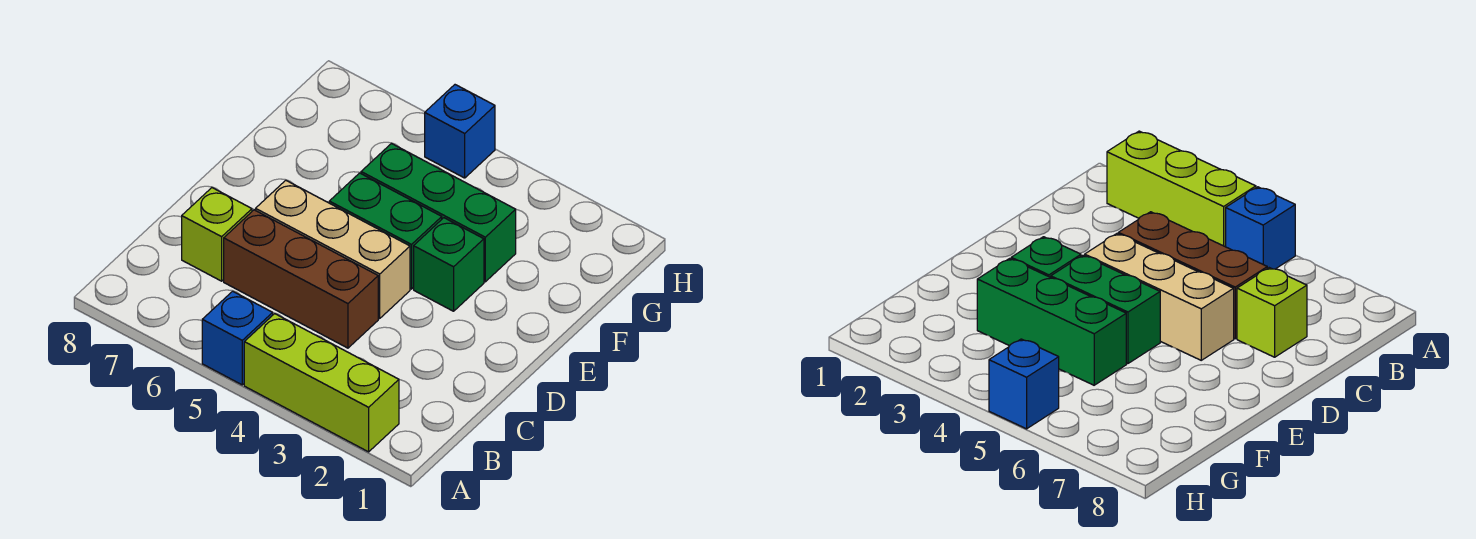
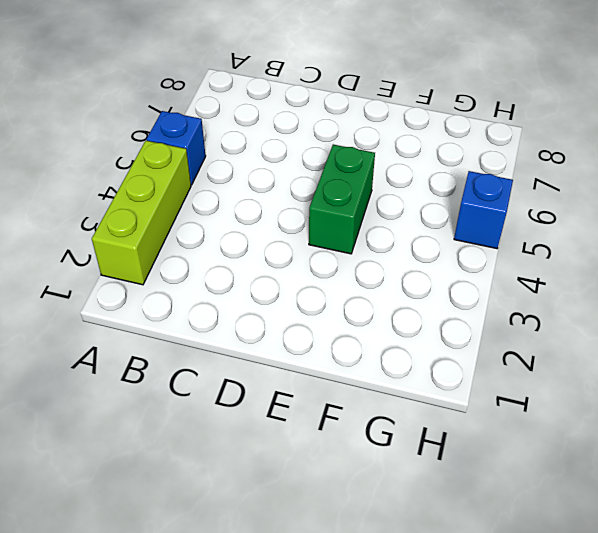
none -> brown 1x3 brick [224,210,378,348]
none -> lime 1x1 brick [182,188,252,281]

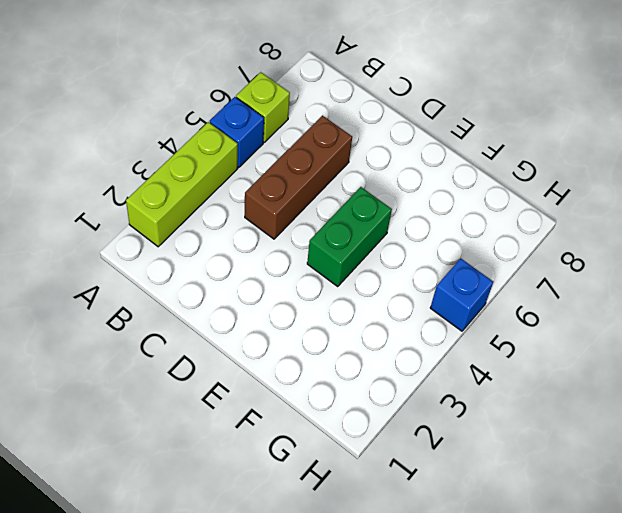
lime 1x1 brick [236,72,290,142] -> lime 1x1 brick moved to [182,188,252,281]
none -> tan 1x3 brick [256,180,410,318]
none -> green 1x1 brick [414,218,484,311]

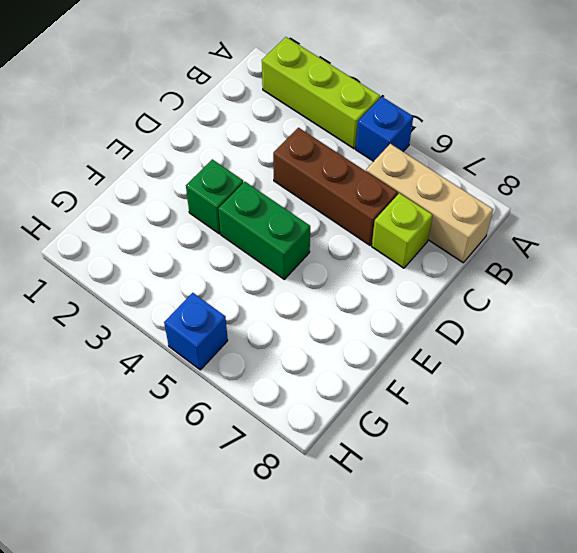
tan 1x3 brick [366,144,493,263] -> tan 1x3 brick moved to [256,180,410,318]
none -> green 1x3 brick [361,144,516,282]

